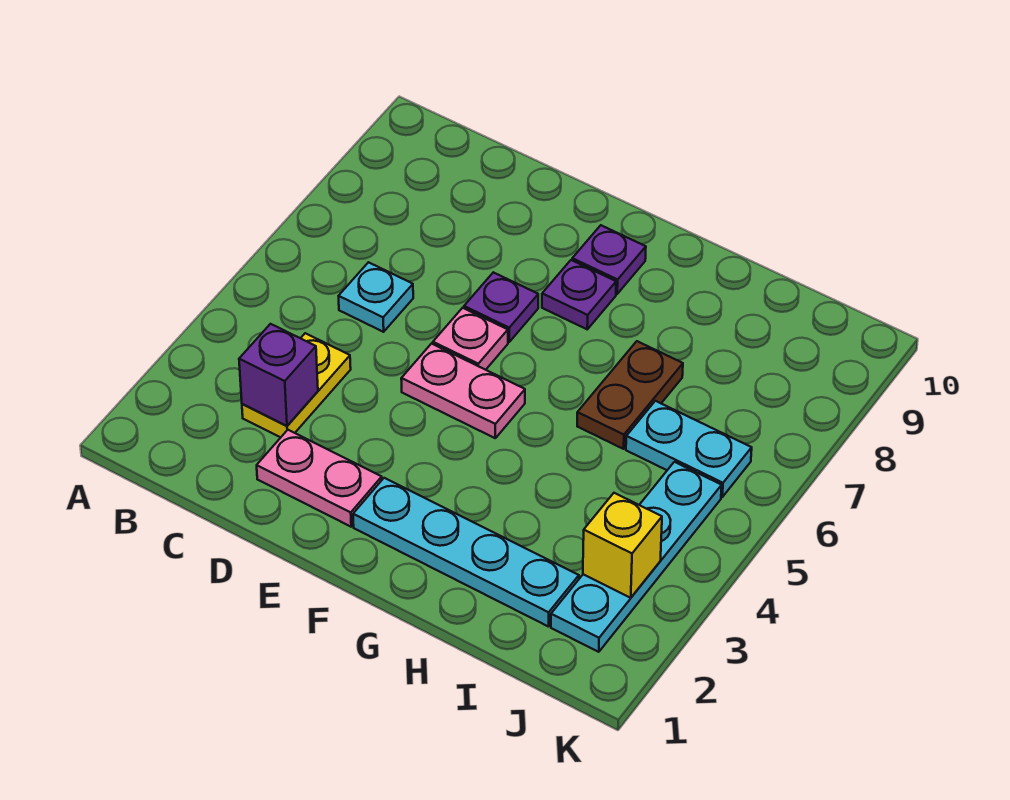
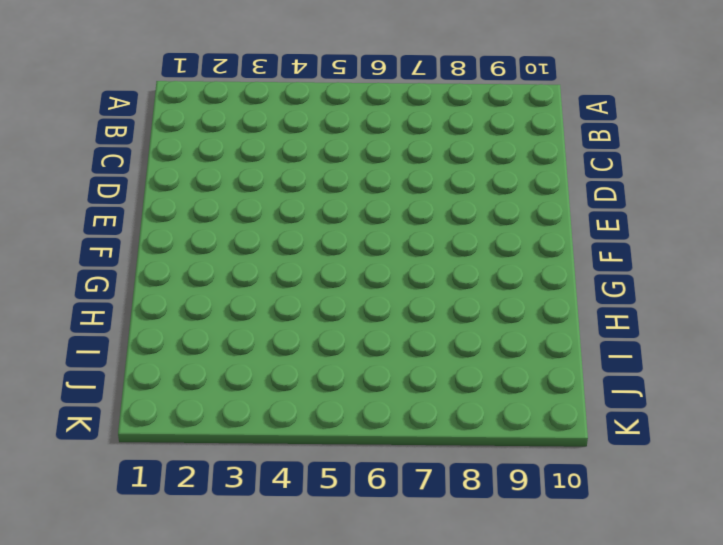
none -> yellow 1x2 plate [242,333,351,437]
none -> cyan 1x1 plate [339,262,413,332]
none -> pink 1x2 plate [257,430,382,527]

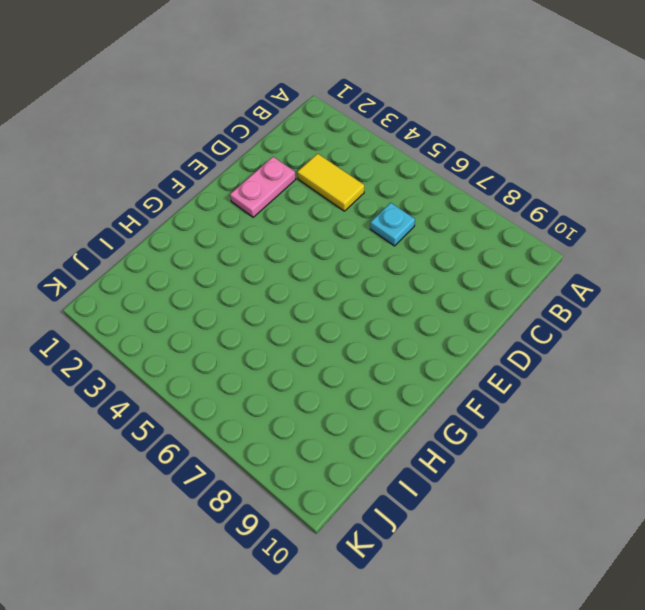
yellow 1x2 tile [297,154,364,211] -> yellow 1x2 plate [242,333,351,437]
none -> pink 1x2 plate [401,344,525,438]
none -> pink 1x1 plate [433,308,508,370]
none -> purple 1x1 plate [464,272,538,342]

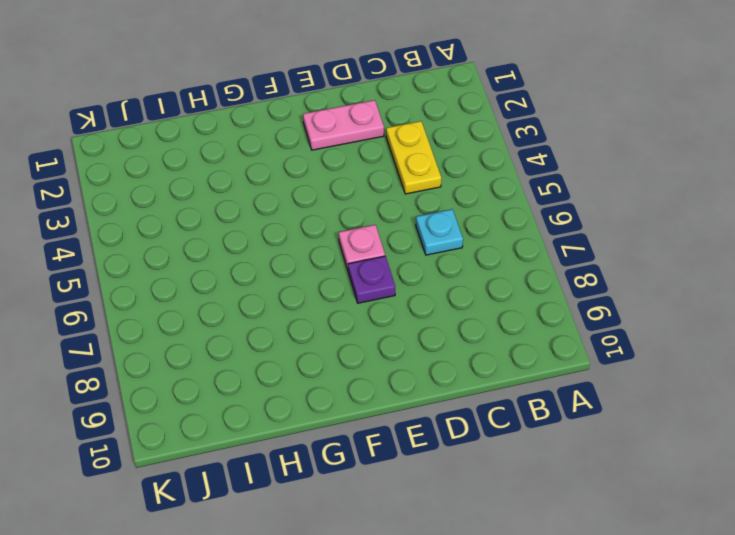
none -> pink 1x2 plate [401,344,525,438]
none -> cyan 1x4 plate [353,478,579,627]
none -> purple 1x1 plate [542,260,616,329]

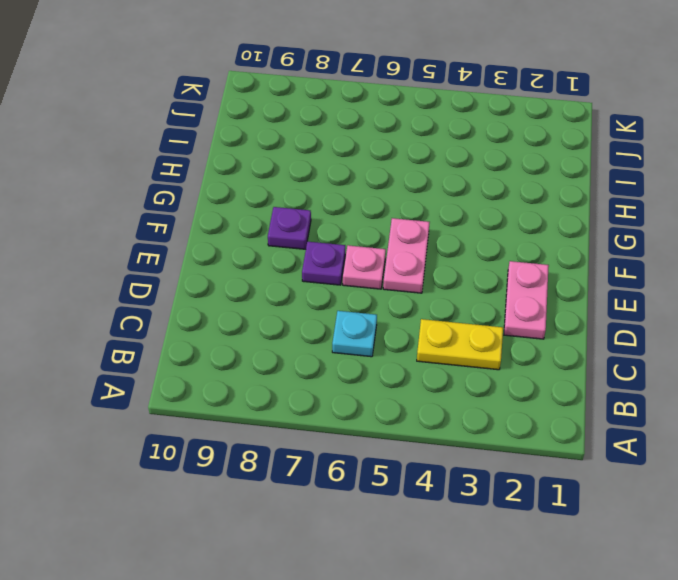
none -> cyan 1x4 plate [353,478,579,627]
none -> purple 1x1 plate [572,225,646,294]
none -> brown 1x2 plate [577,341,683,449]

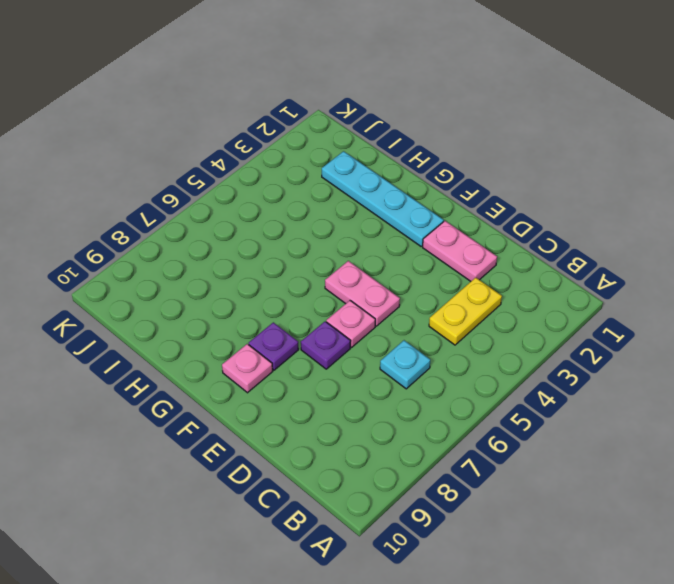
pink 1x1 plate [222,344,273,393] -> purple 1x1 plate [572,225,646,294]
none -> brown 1x2 plate [577,341,683,449]
none -> cyan 1x2 plate [626,401,752,497]
none -> cyan 1x4 plate [551,462,722,652]

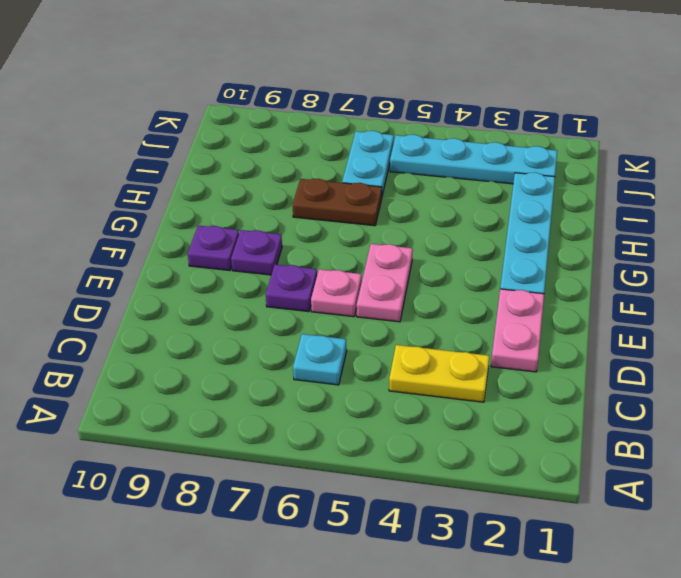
none -> purple 1x1 brick [239,324,318,426]
none -> yellow 1x1 brick [583,493,662,598]

